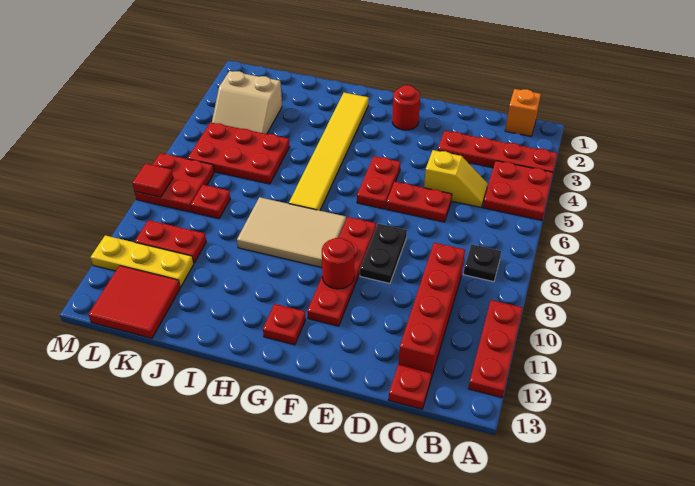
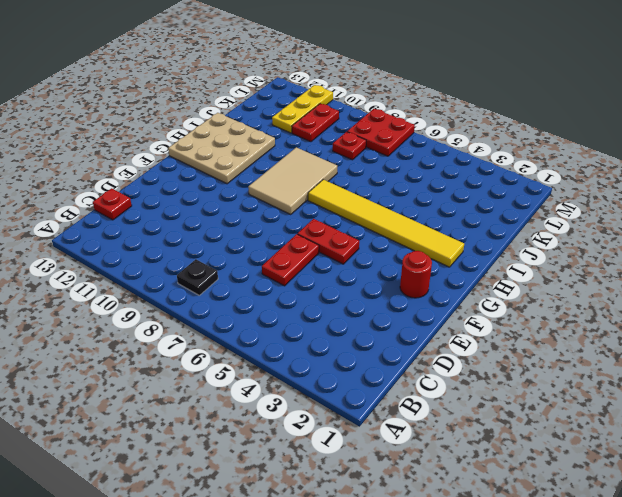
tan 3x3 plate [168,113,275,184] -> red 1x1 plate [263,304,306,345]
none -> red 1x4 plate [438,131,557,172]
none -> red 2x2 plate [483,161,553,220]
none -> red 1x3 plate [468,300,523,398]

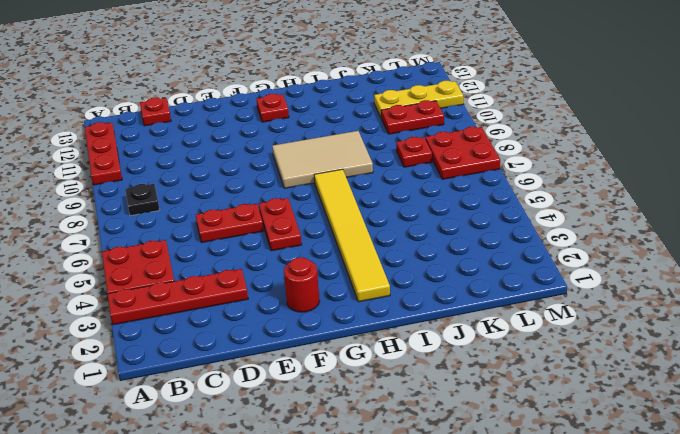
none -> orange 1x1 brick [505,89,541,136]
none -> yellow 1x2 slope [424,150,488,207]
none -> red 1x4 brick [398,243,465,378]

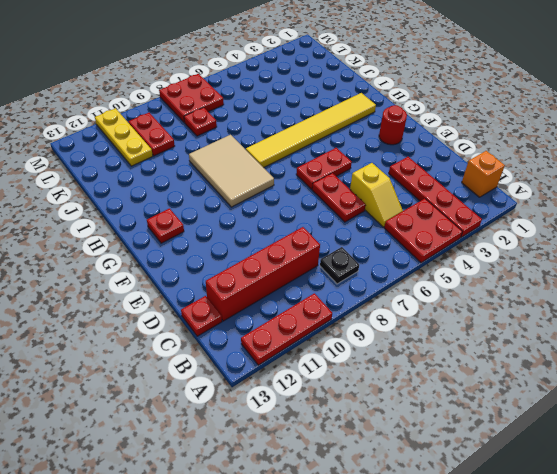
none -> black 1x2 plate [360,224,407,283]
none -> red 1x4 plate [307,217,376,326]
none -> red 2x3 plate [188,122,290,184]

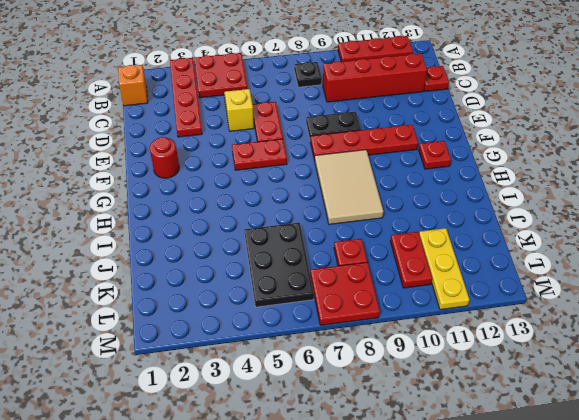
black 2x3 plate [244,223,314,307] -> red 2x3 plate [188,122,290,184]
none -> yellow 1x6 tile [289,93,369,211]
none -> tan 2x2 slope [212,71,282,134]
none -> red 2x2 tile [88,266,180,338]

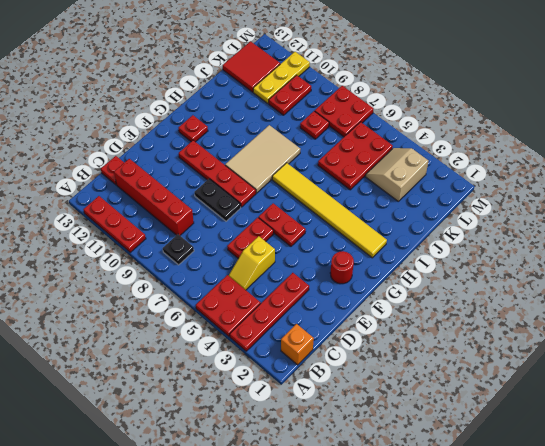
none -> red 1x1 round brick [322,238,354,289]
none -> red 1x1 tile [132,164,173,197]

